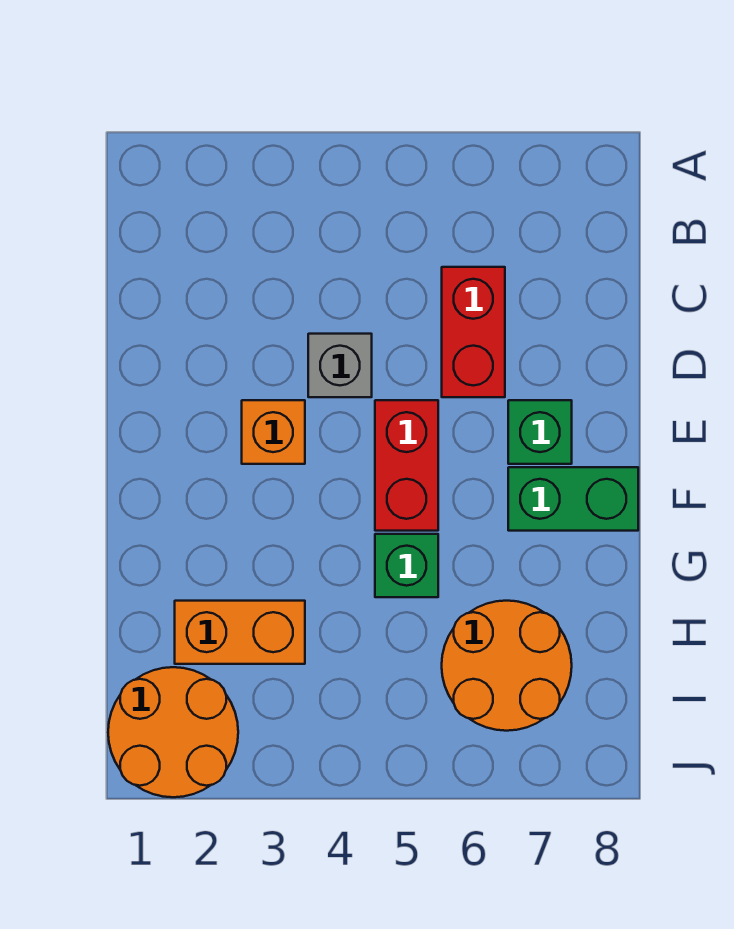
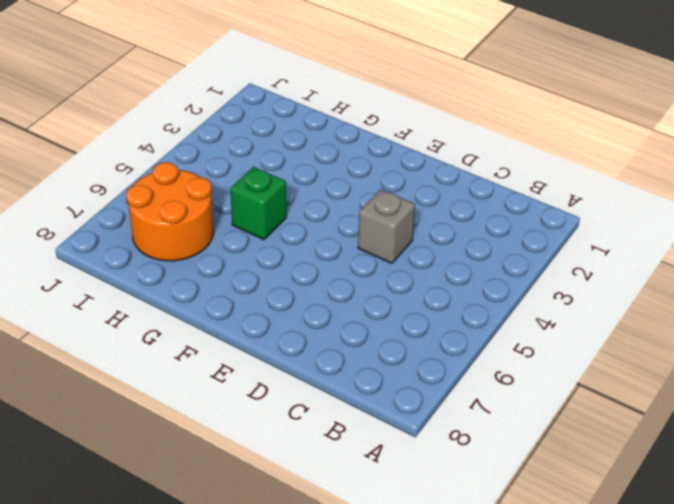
none -> red 1x2 brick [442,267,505,397]
none -> orange 1x1 brick [242,400,305,464]

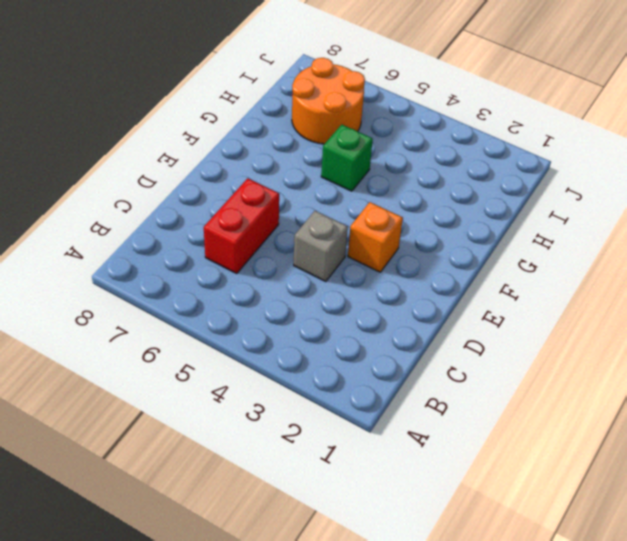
none -> red 1x2 brick [375,400,438,531]
none -> green 1x1 brick [508,400,572,464]

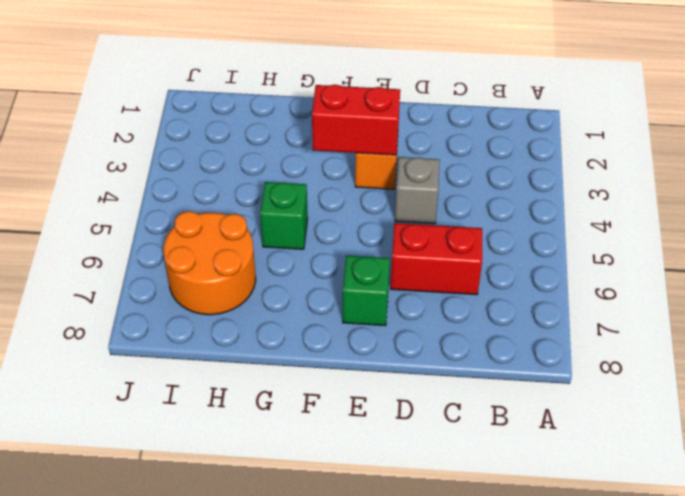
red 1x2 brick [312,85,400,155] -> red 1x2 brick moved to [375,400,438,531]
none -> green 1x2 brick [508,467,638,531]
none -> orange 1x2 brick [175,601,305,664]

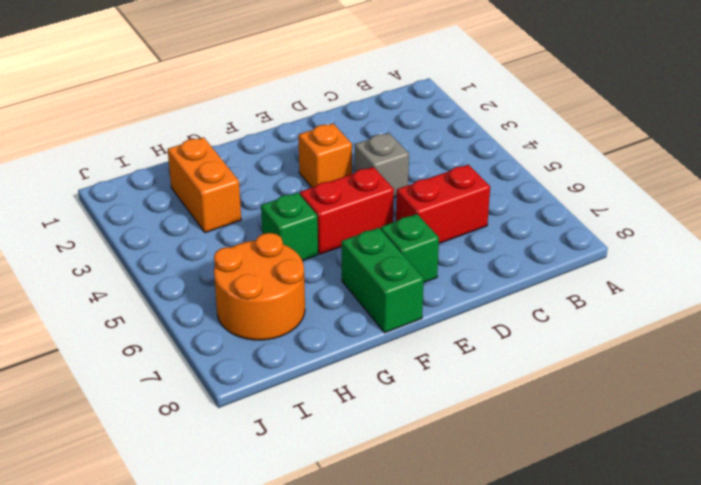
none -> orange 2x2 round brick [108,667,238,797]

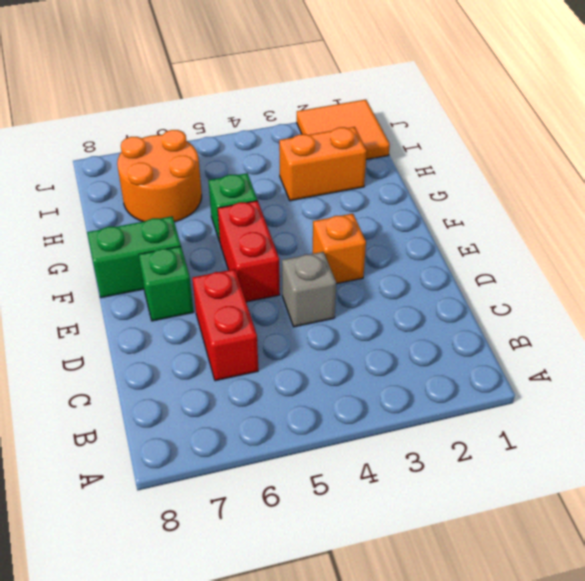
orange 2x2 tile [297,100,390,160] -> orange 2x2 round brick [108,667,238,797]

